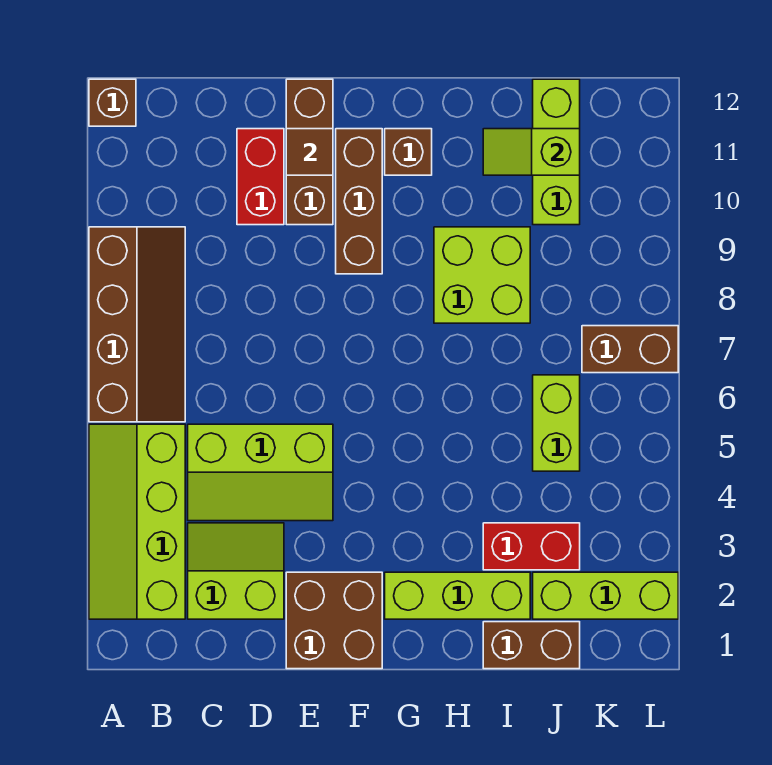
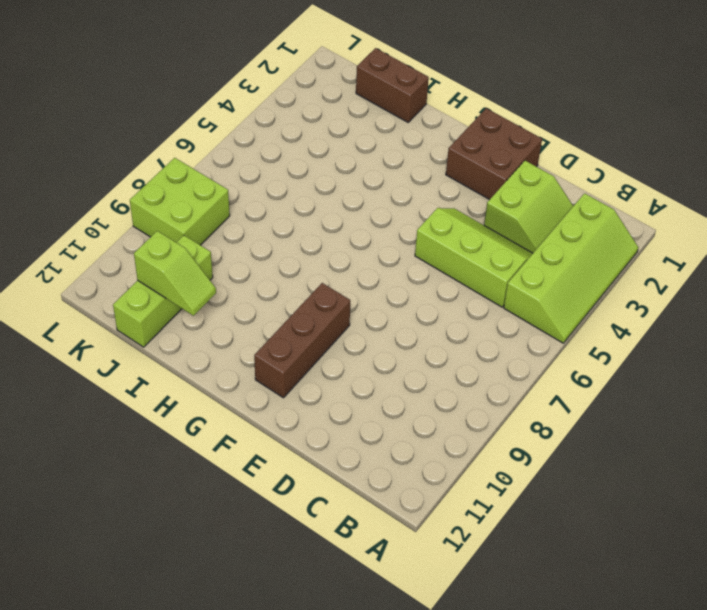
lime 2x2 slope [484,161,573,253] -> lime 2x2 slope turned to [188,523,284,619]
lime 2x2 brick [130,158,230,245] -> lime 2x2 brick moved to [434,227,530,323]
none -> brown 2x4 slope [89,227,185,422]
none -> brown 1x1 brick [89,79,136,126]
none -> red 1x2 brick [237,129,284,225]

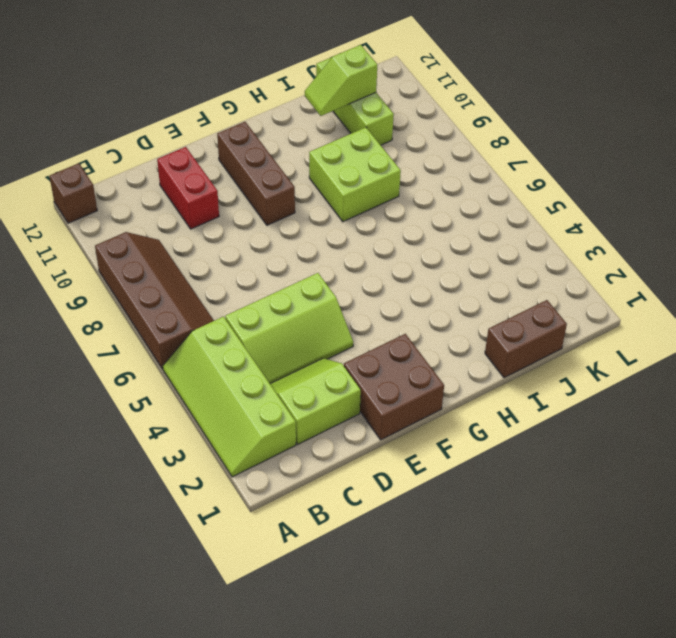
none -> brown 1x3 brick [286,79,333,225]
none -> lime 1x3 brick [385,572,530,619]
none -> brown 1x1 brick [385,129,432,175]

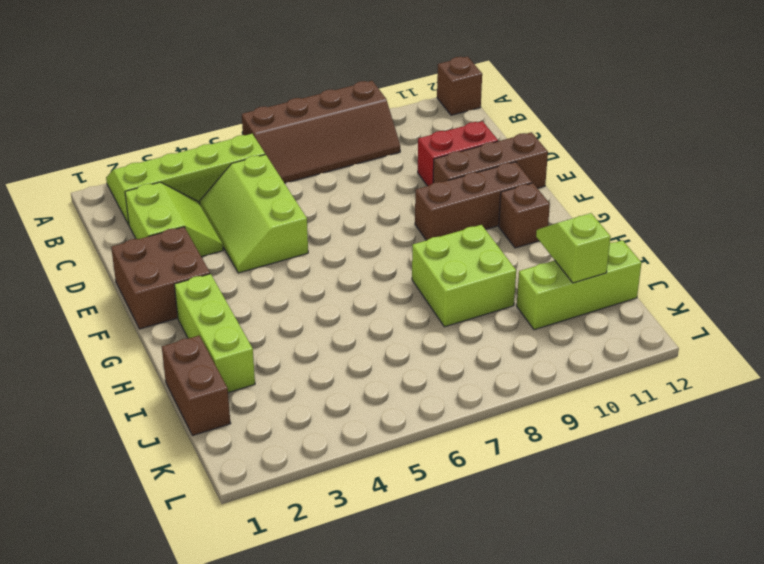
none -> red 1x2 brick [483,523,580,570]
none -> lime 1x3 brick [533,572,678,619]
none -> lime 1x2 brick [533,375,580,471]

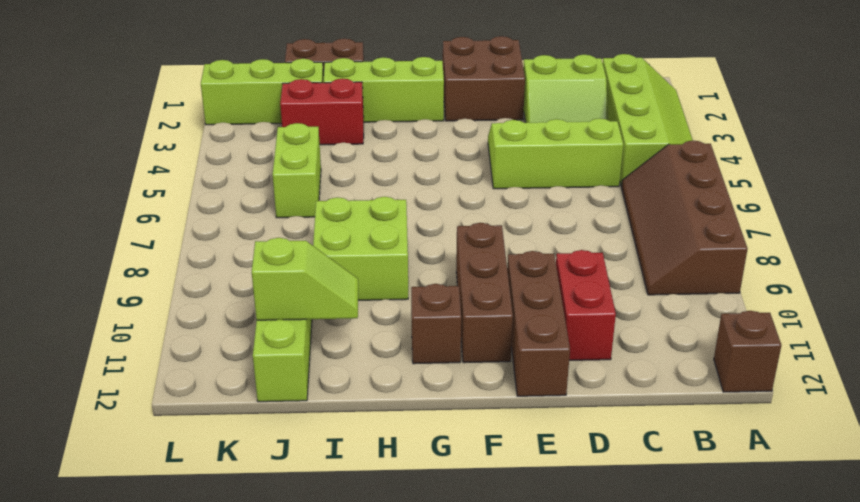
none -> brown 1x2 brick [582,326,678,373]
none -> brown 1x1 tile [286,129,333,175]

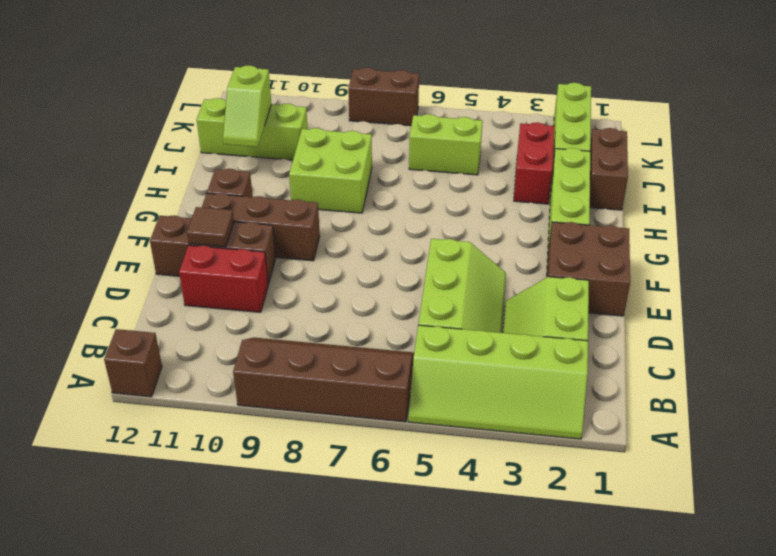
brown 1x2 brick [348,68,419,126] -> brown 1x2 brick turned to [582,326,678,373]

